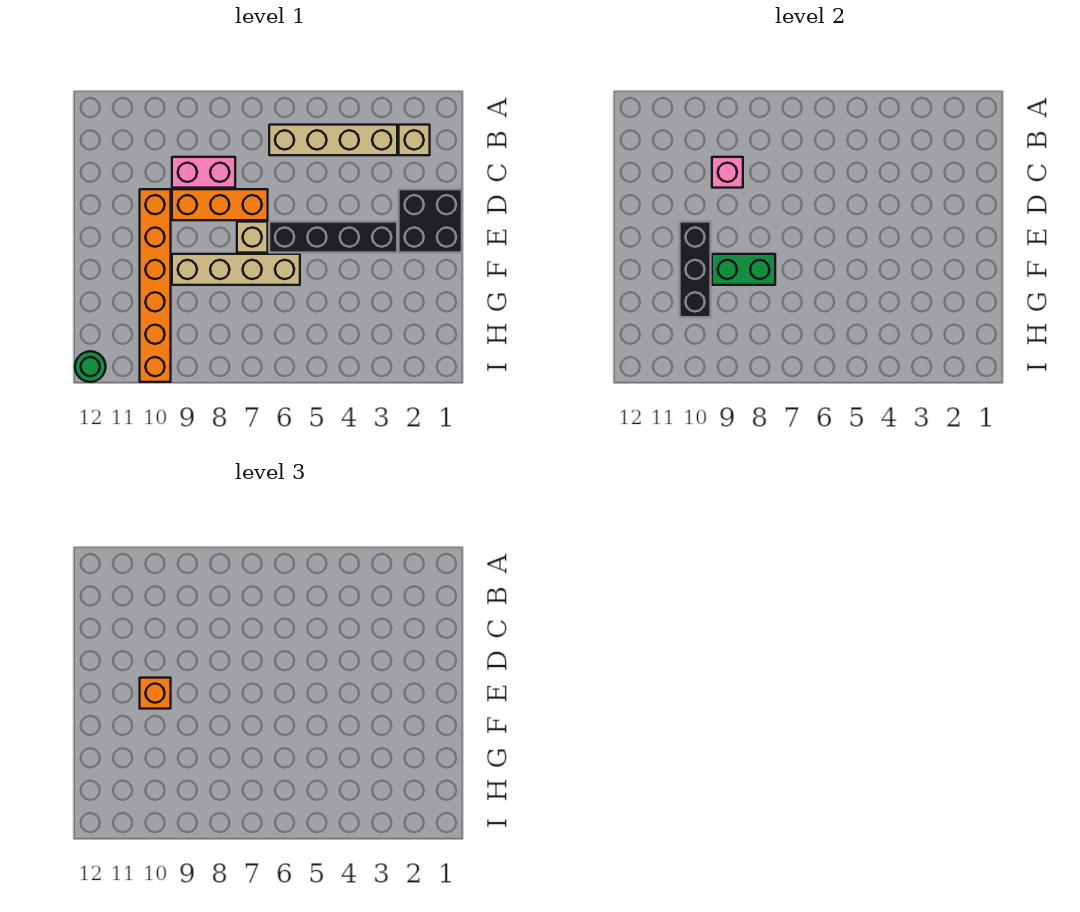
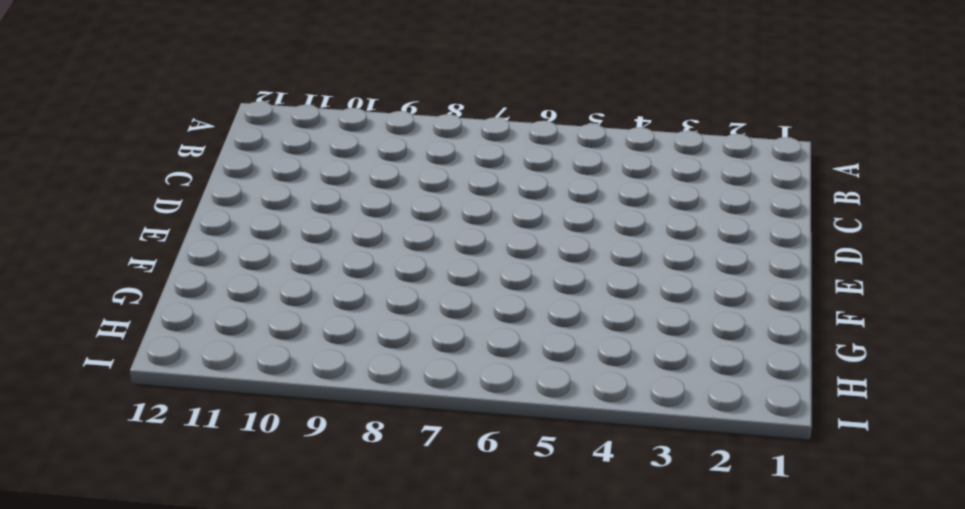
none -> tan 1x1 brick [399,125,430,155]
none -> tan 1x4 brick [269,125,397,155]
none -> pink 1x2 brick [172,157,235,188]

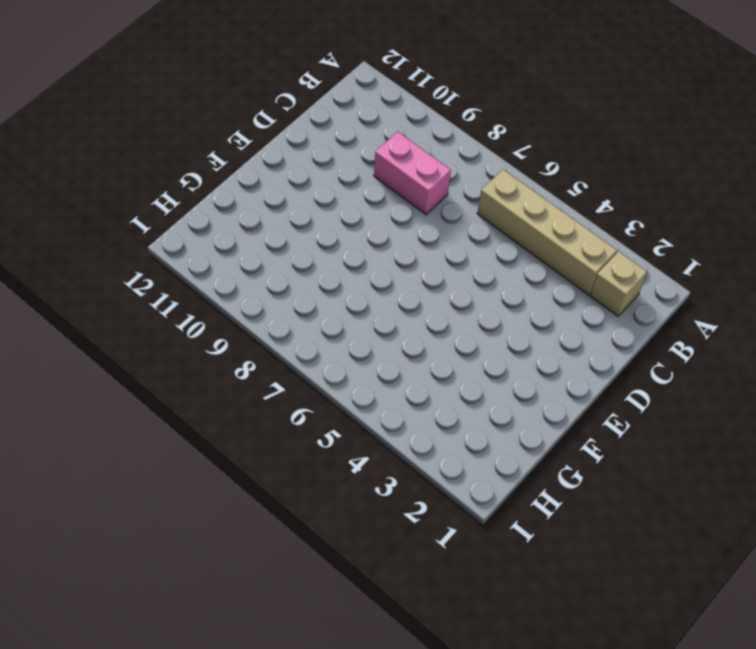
none -> black 2x2 brick [399,189,462,253]
none -> orange 1x3 brick [172,189,268,220]
none -> orange 1x6 brick [140,189,171,382]

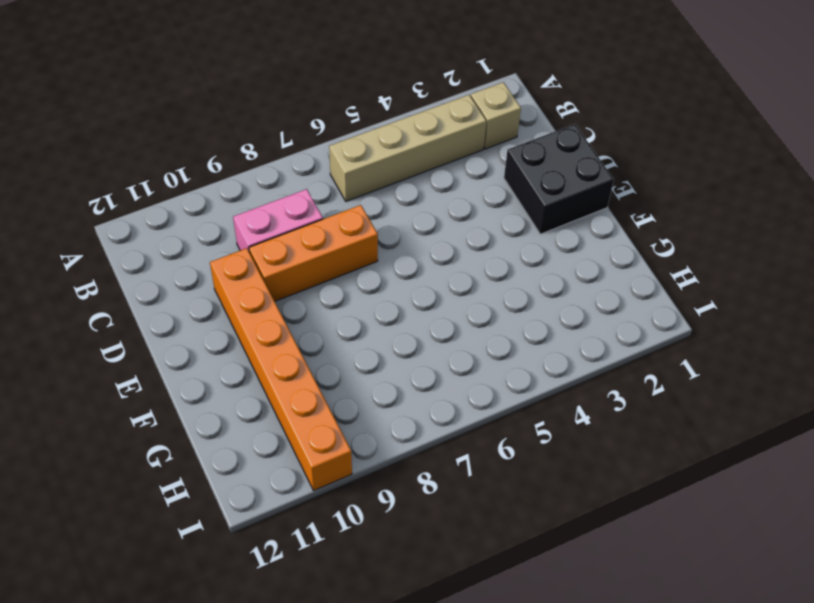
none -> black 1x4 brick [269,222,397,253]
none -> tan 1x1 brick [237,222,268,253]
none -> tan 1x4 brick [172,254,300,285]

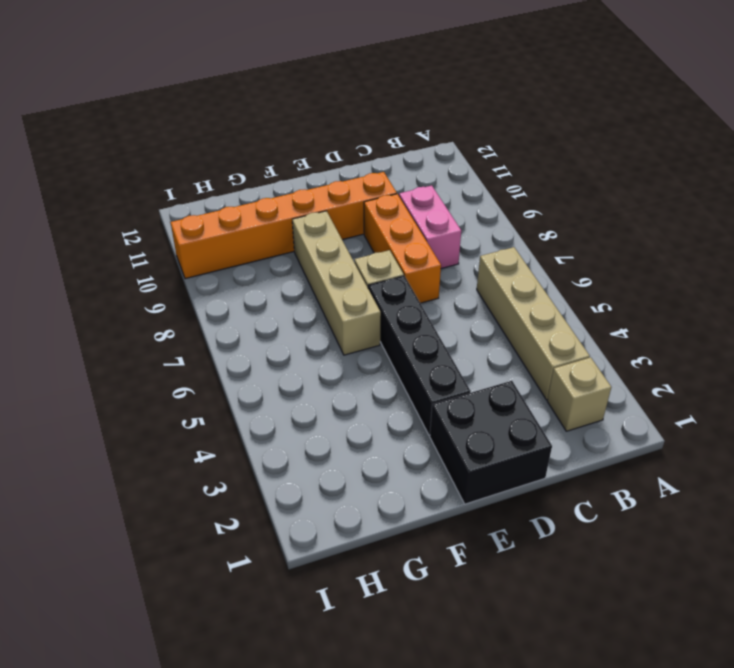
none -> green 1x1 round brick [75,351,106,382]
none -> pink 1x1 brick [712,157,743,188]
none -> black 1x3 brick [680,222,711,317]

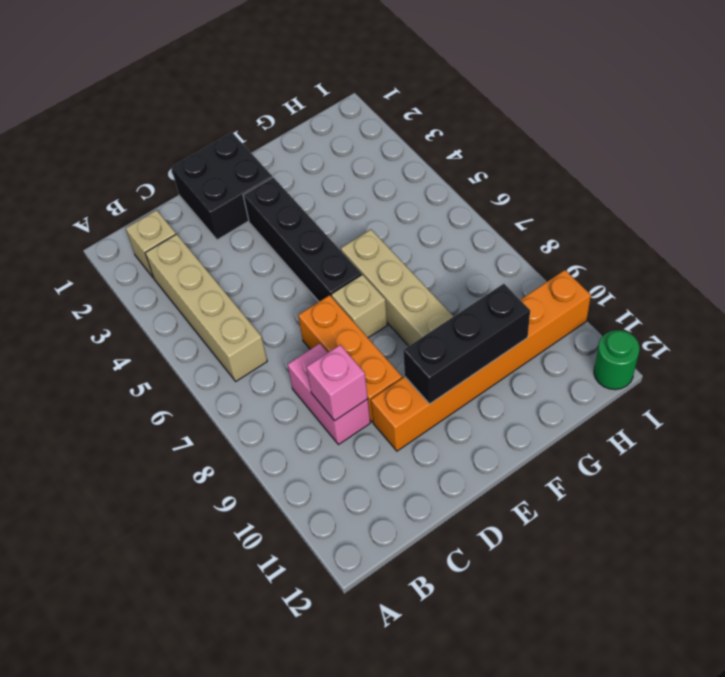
none -> green 1x2 brick [712,254,775,285]
none -> orange 1x1 brick [140,678,171,709]

